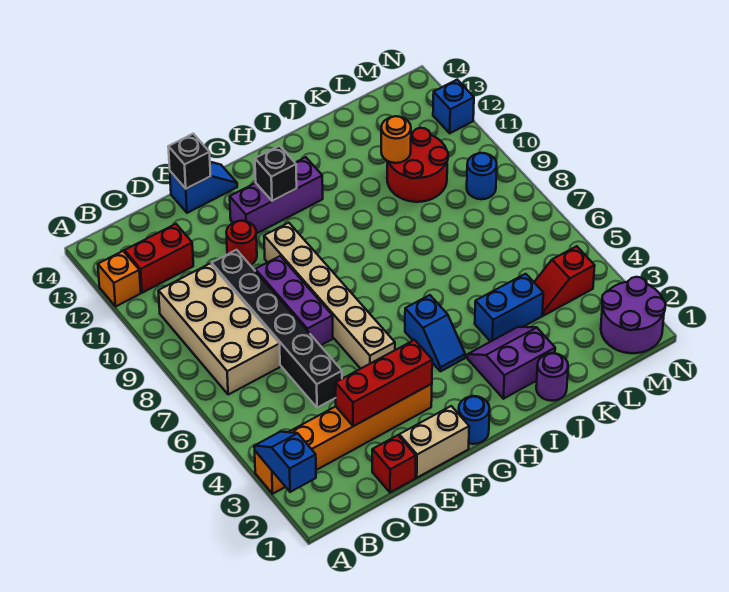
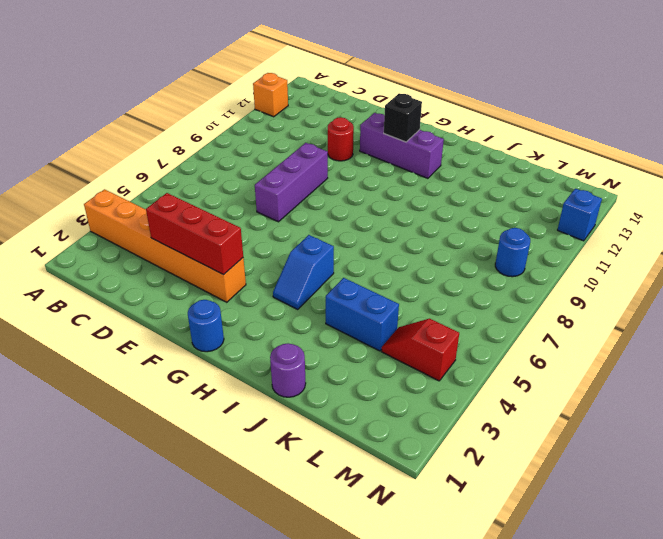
none -> tan 2x4 brick [159,264,280,395]
none -> red 1x2 brick [124,224,193,293]
none -> red 1x1 brick [372,435,416,493]

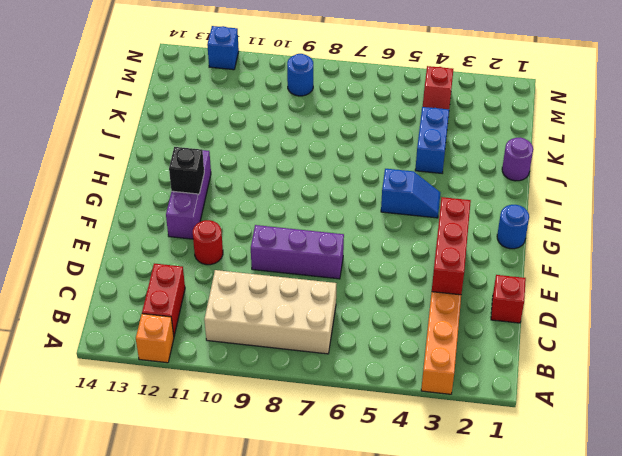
none -> black 1x6 brick [212,250,342,408]
none -> tan 1x2 brick [399,406,469,478]
none -> blue 1x2 slope [170,162,237,213]

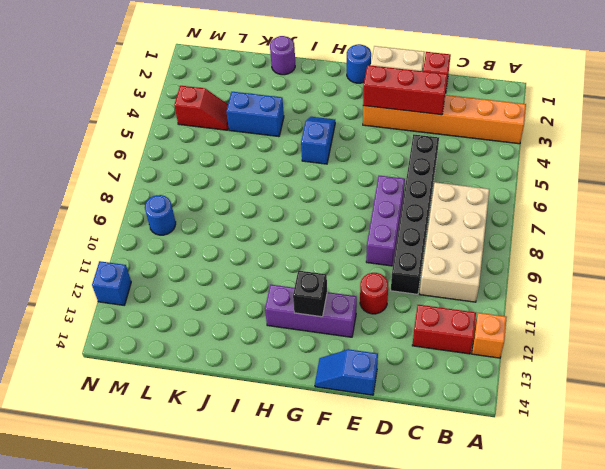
none -> tan 1x6 brick [264,223,395,369]
none -> purple 2x2 slope [467,327,555,399]
none -> red 2x2 round brick [387,128,448,202]

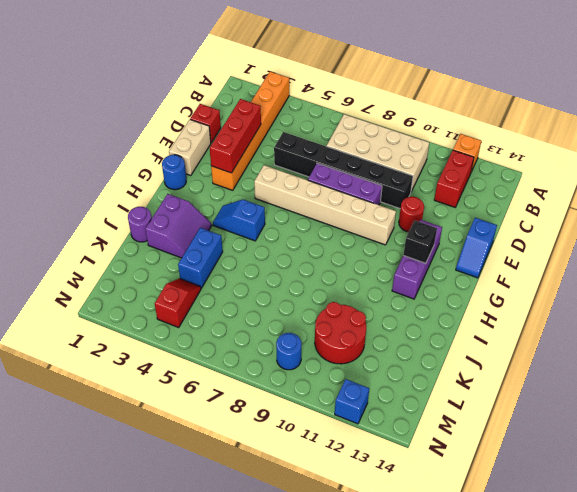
none -> purple 2x2 round brick [601,277,666,353]
none -> blue 1x2 slope [254,432,316,492]
none -> black 1x1 brick [168,134,211,189]

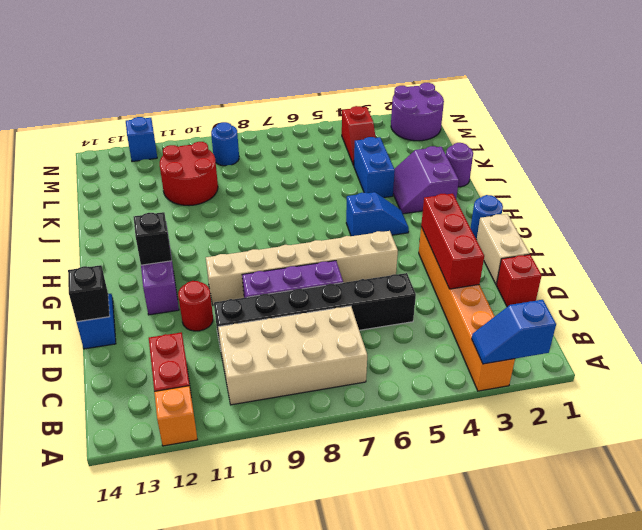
none -> orange 1x1 round brick [381,116,411,163]

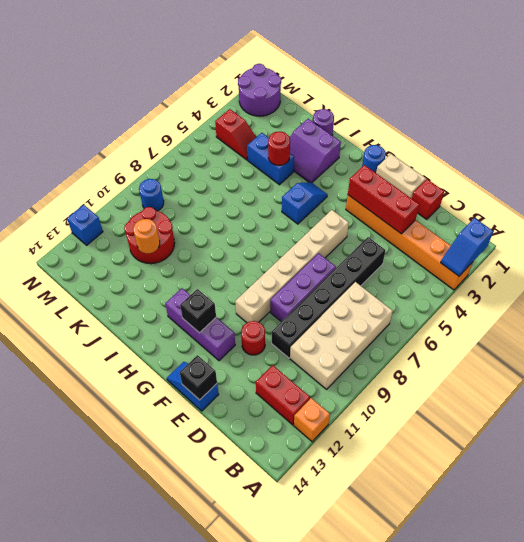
red 1x1 round brick [268,131,290,165] -> none

